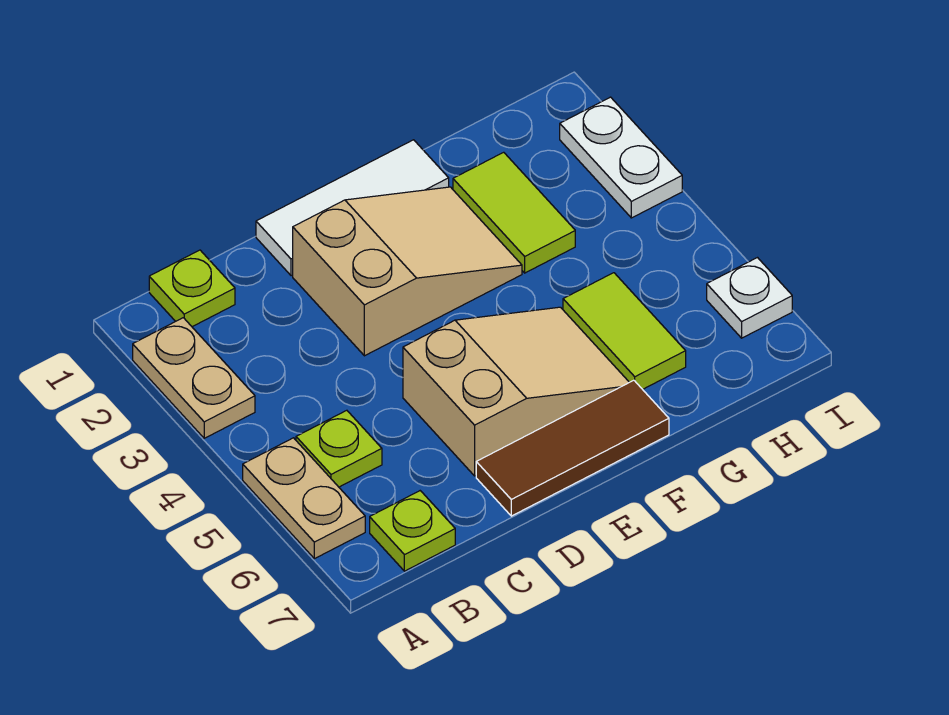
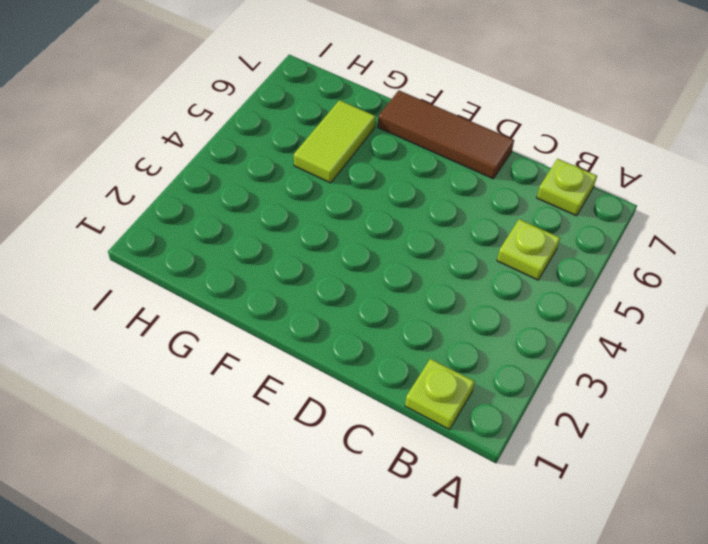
none -> tan 1x2 plate [133,318,255,438]
none -> tan 1x2 plate [243,438,365,559]
none -> white 1x3 tile [256,140,449,276]

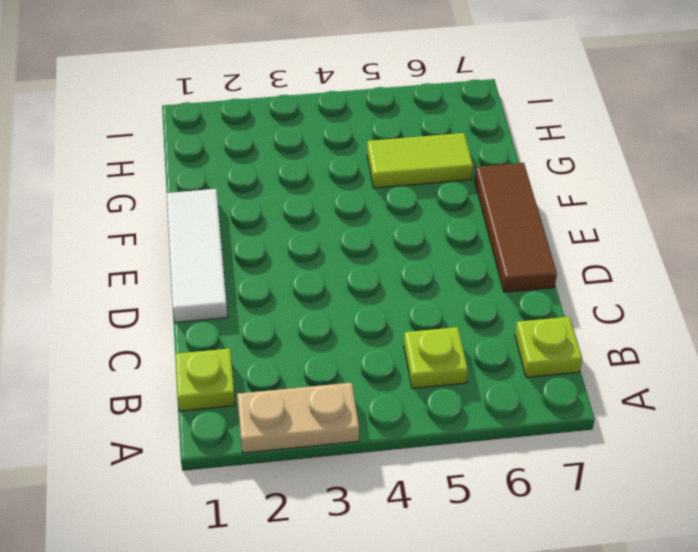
none -> tan 1x2 plate [243,438,365,559]
none -> tan 2x3 slope [293,187,522,356]
none -> tan 2x3 slope [403,307,629,476]

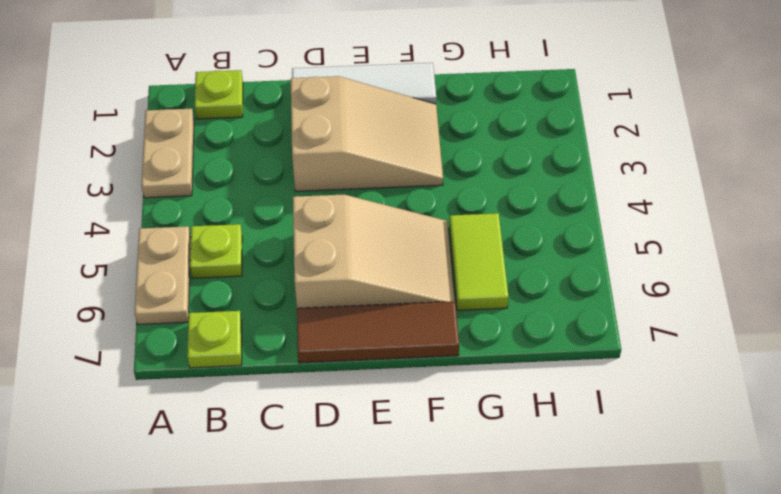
none -> lime 1x2 tile [453,152,575,273]
none -> white 1x2 plate [560,97,682,218]
none -> white 1x1 plate [707,258,792,338]

